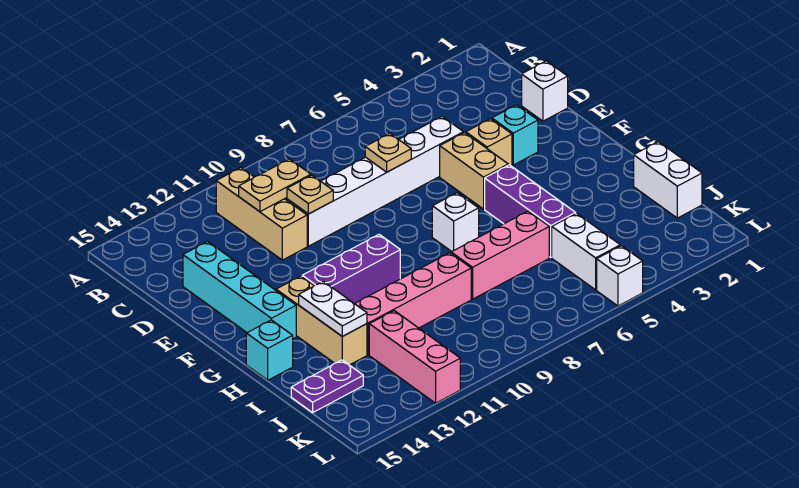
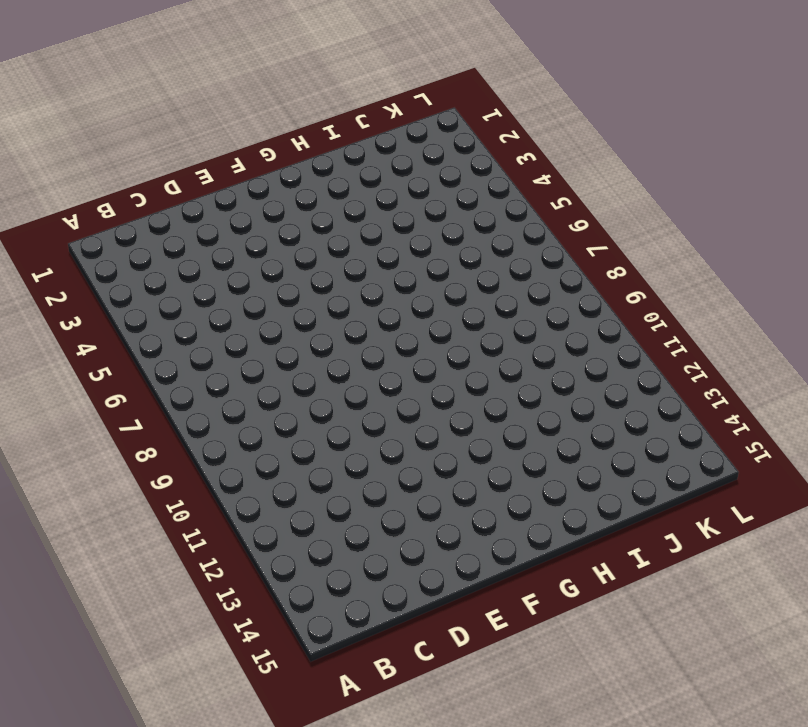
none -> tan 1x3 brick [216,168,307,260]
none -> white 1x1 brick [522,61,568,121]
none -> white 1x6 brick [287,117,463,246]

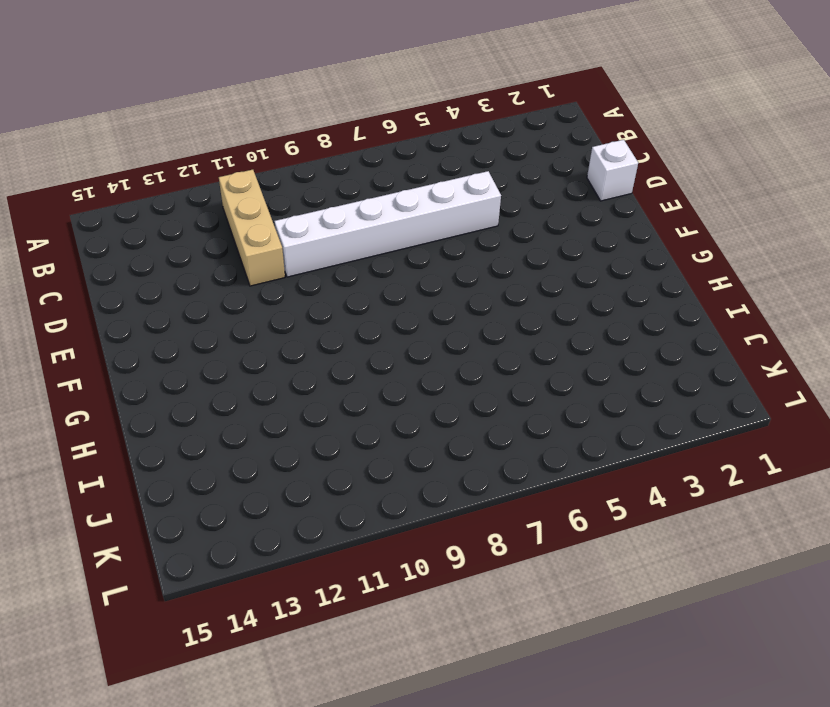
none -> cyan 1x4 brick [183,241,296,339]
none -> cyan 1x1 brick [492,105,538,165]
none -> tan 1x1 brick [466,119,512,166]

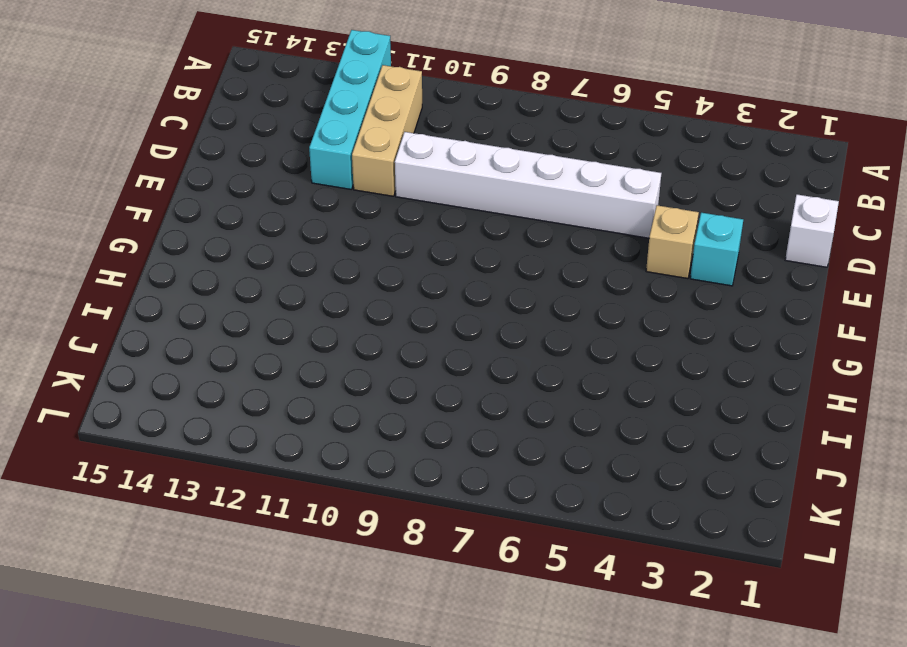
cyan 1x4 brick [309,30,391,189] -> cyan 1x4 brick moved to [183,241,296,339]
none -> tan 1x2 brick [440,133,508,209]
none -> purple 1x3 brick [485,165,576,257]
none -> white 1x1 brick [432,193,479,252]

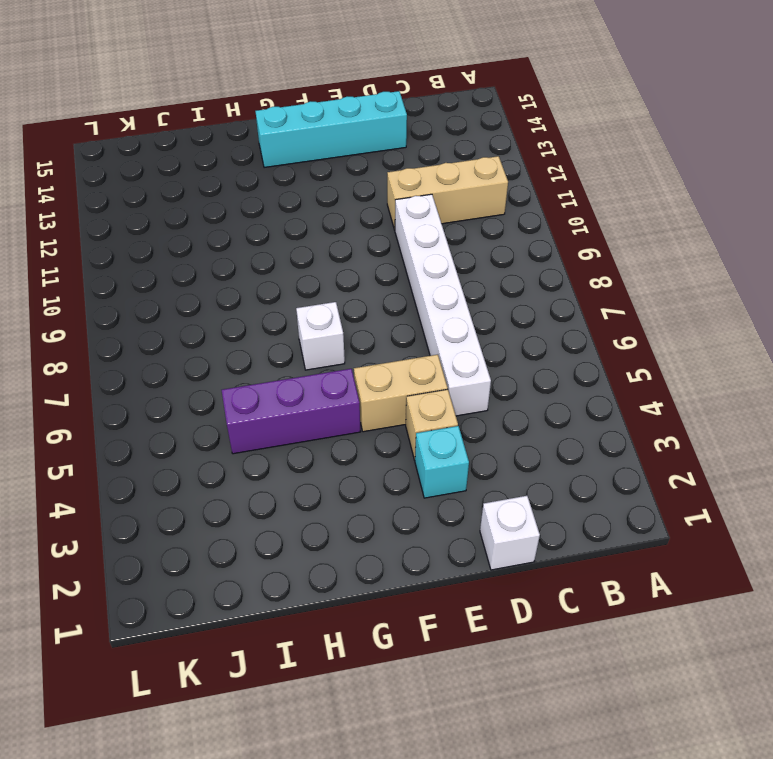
none -> purple 1x3 brick [302,235,400,304]
none -> tan 1x3 brick [276,276,367,365]
none -> cyan 1x1 brick [246,320,293,380]

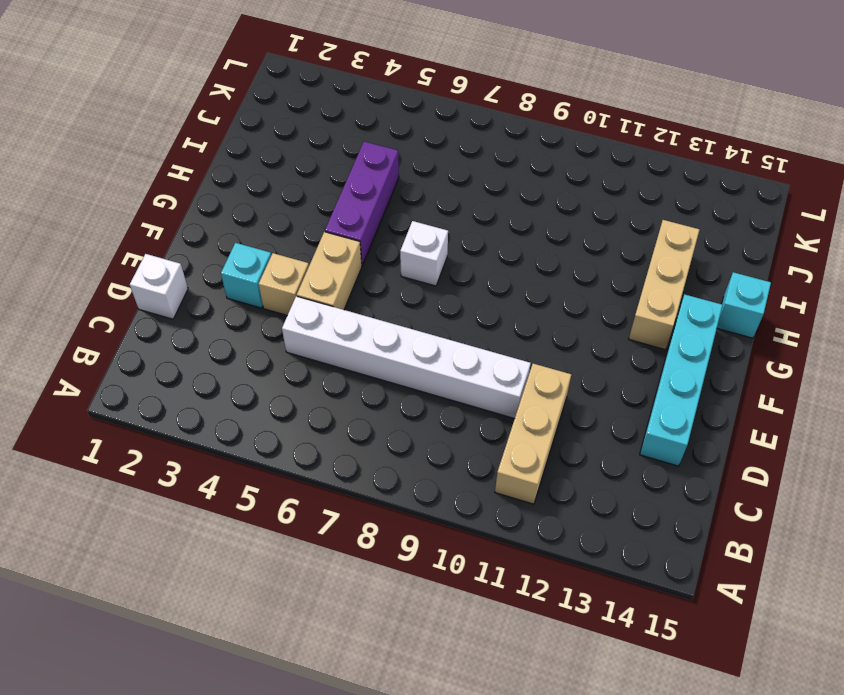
none -> purple 1x3 brick [302,235,400,304]
none -> white 1x2 brick [634,142,702,218]
none -> pink 1x3 brick [451,211,549,299]

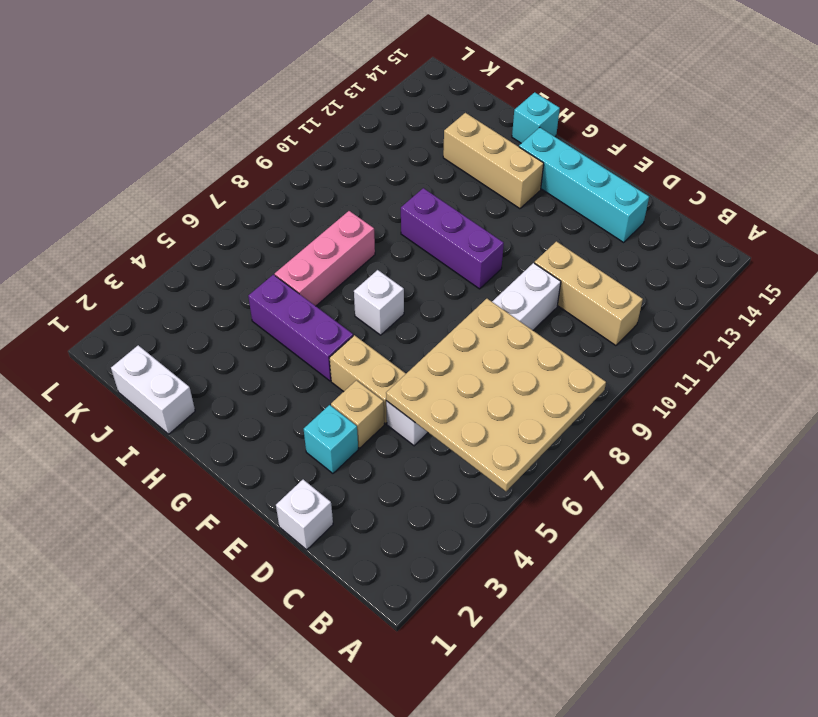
tan 4x4 plate [386,299,606,491] -> tan 1x1 plate [365,134,411,172]
purple 1x3 brick [401,188,504,289] -> purple 1x3 brick turned to [302,235,400,304]
none -> pink 1x4 brick [355,253,471,355]
none -> white 1x2 brick [552,213,620,290]
none -> pink 1x3 brick [369,311,460,403]

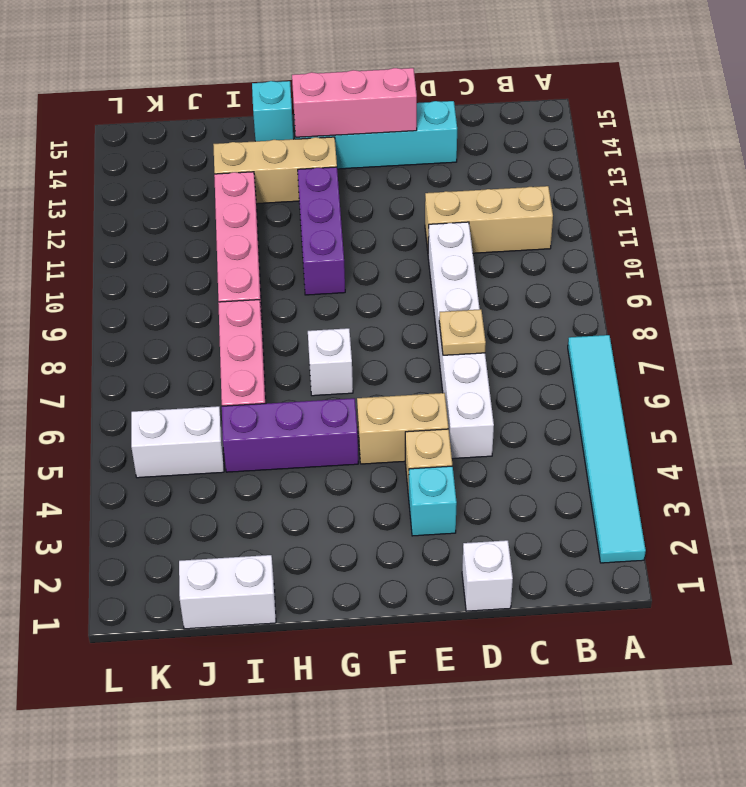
cyan 1x6 tile [568,335,646,563] -> none
pink 1x3 brick [292,68,417,137] -> pink 1x3 brick moved to [369,311,460,403]
none -> purple 1x2 plate [291,360,363,413]
none -> white 1x1 brick [597,246,643,306]
none -> tan 1x2 plate [239,159,311,212]

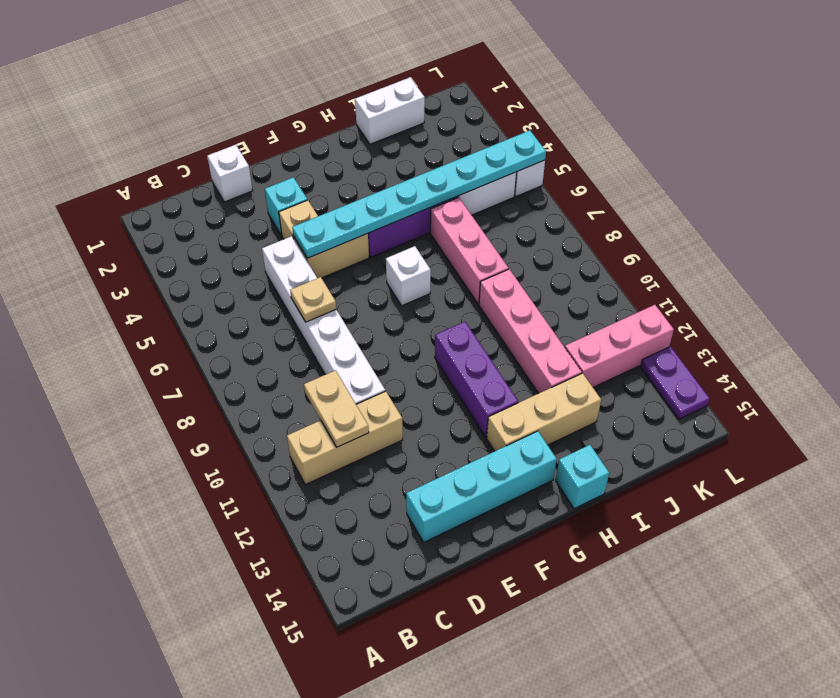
cyan 1x8 plate [292,130,546,258] -> none
purple 1x2 plate [641,347,710,419] -> purple 1x2 plate moved to [291,360,363,413]
none -> tan 1x1 plate [287,175,333,214]
none -> white 1x2 plate [299,281,367,336]

